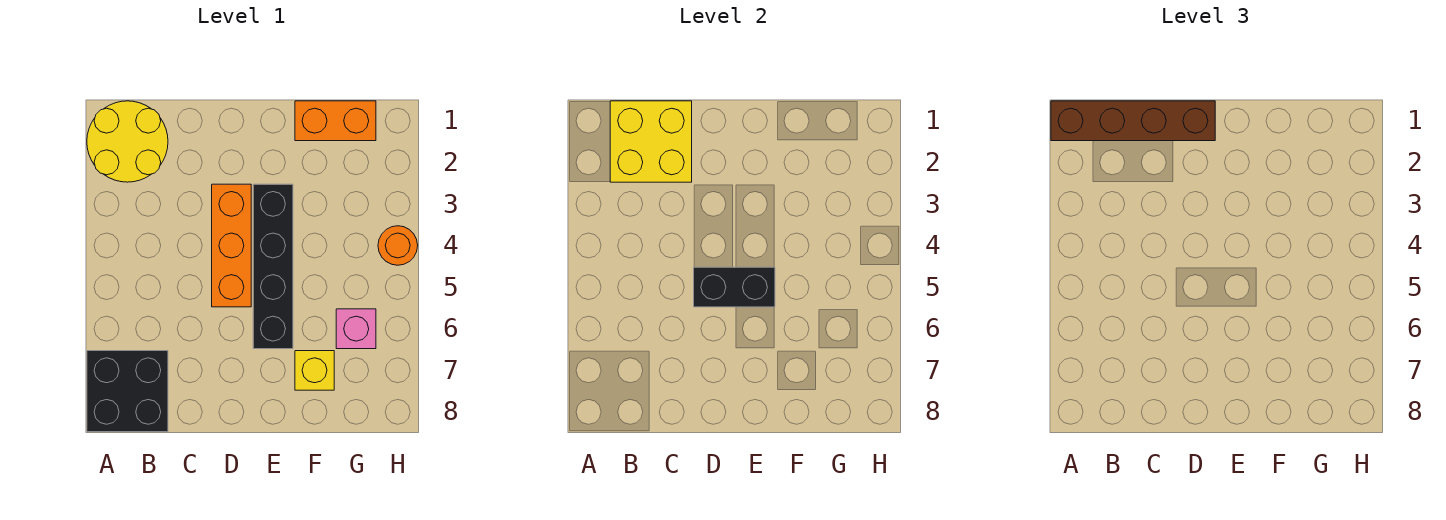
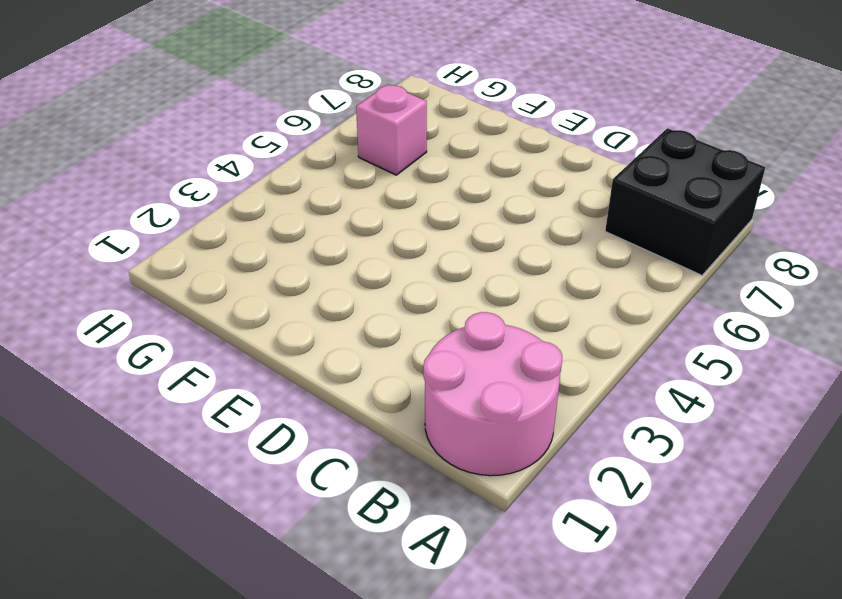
pink 2x2 round brick [423,312,562,476] -> yellow 2x2 round brick [87,101,168,182]
none -> orange 1x3 brick [212,184,251,307]
none -> black 1x4 brick [253,184,293,349]

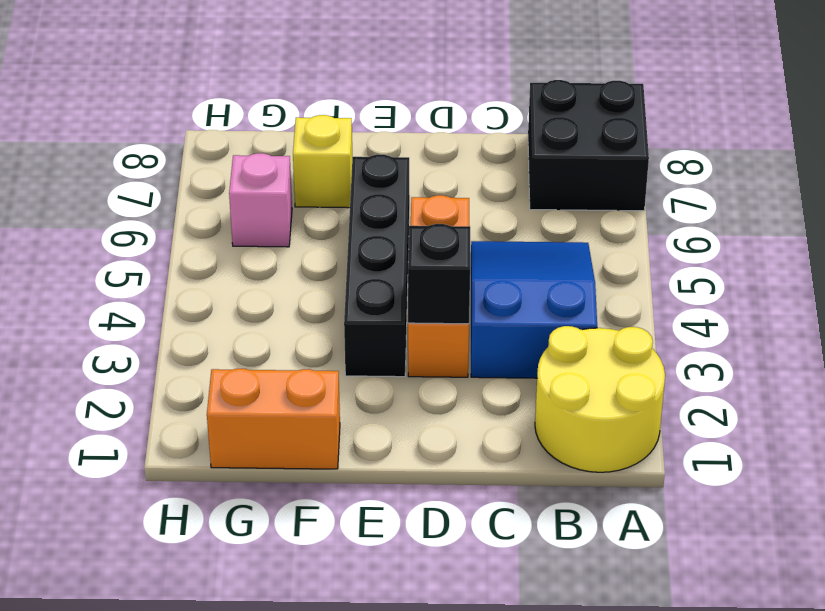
blue 2x3 slope [471,241,597,378] -> none
black 1x1 brick [408,224,470,324] -> none
none -> orange 1x1 round brick [378,226,418,265]
none -> yellow 2x2 brick [610,101,692,182]

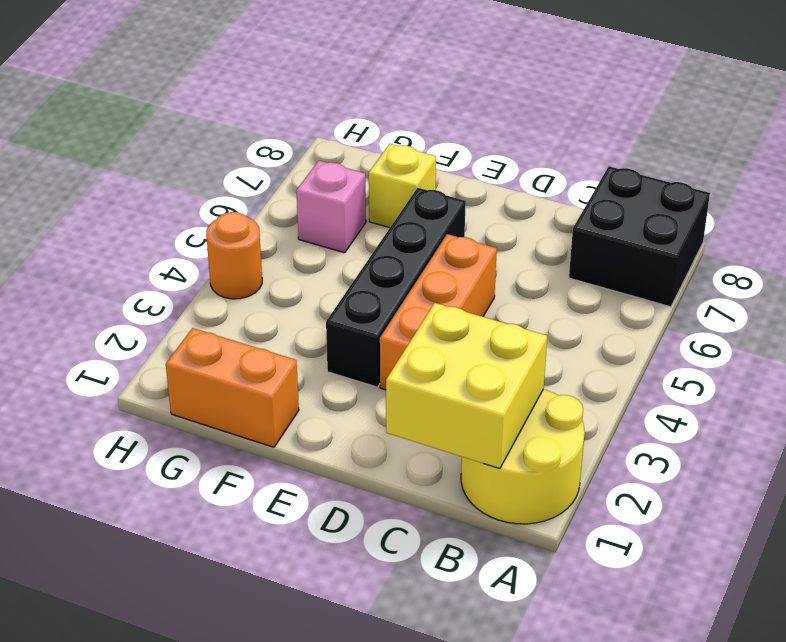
none -> black 1x2 brick [694,267,775,307]
none -> brown 1x4 brick [1051,101,1215,141]

